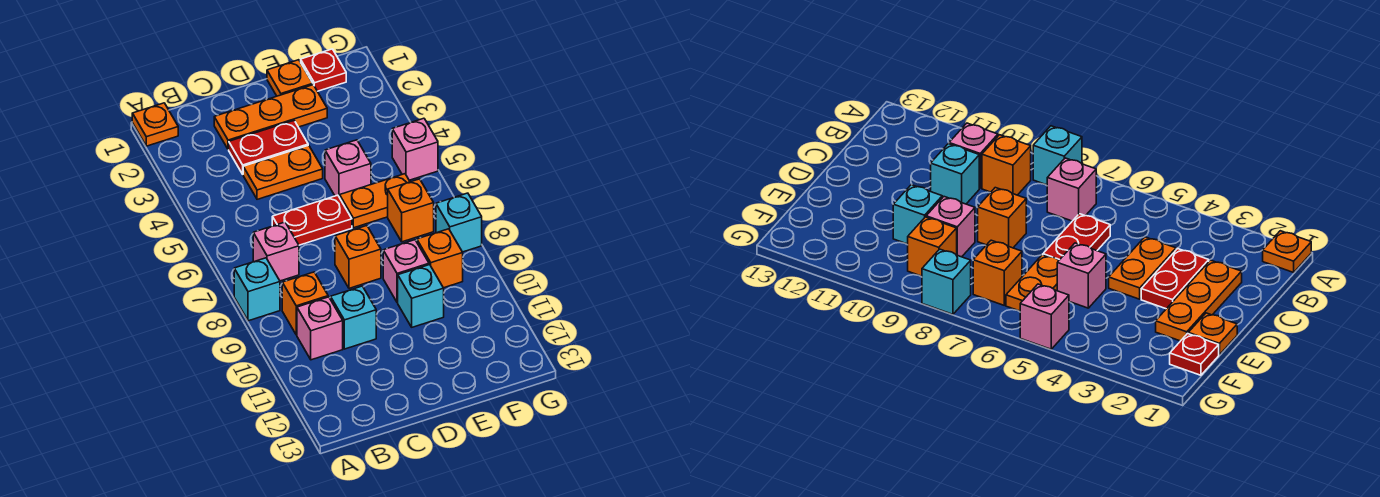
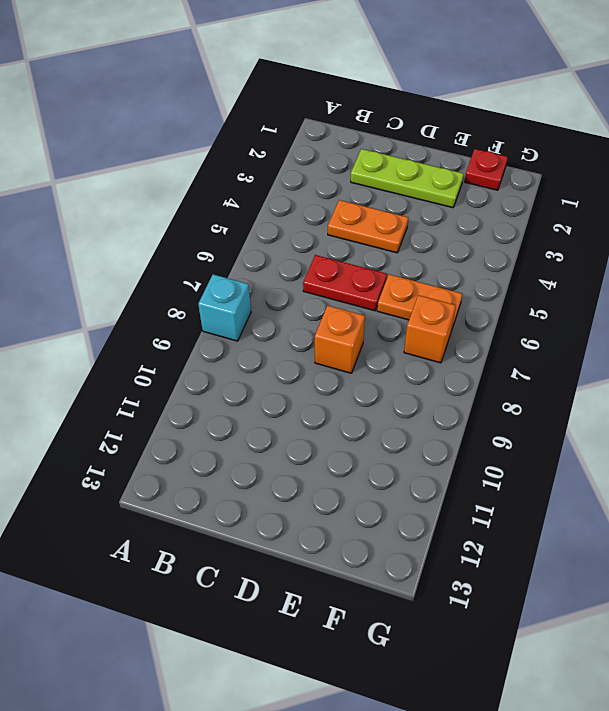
lime 1x3 plate [351,149,464,208] -> orange 1x3 plate [214,85,327,150]
none -> orange 1x1 plate [132,103,178,146]
none -> pink 1x1 brick [253,222,299,281]
none -> orange 1x1 brick [282,272,328,335]

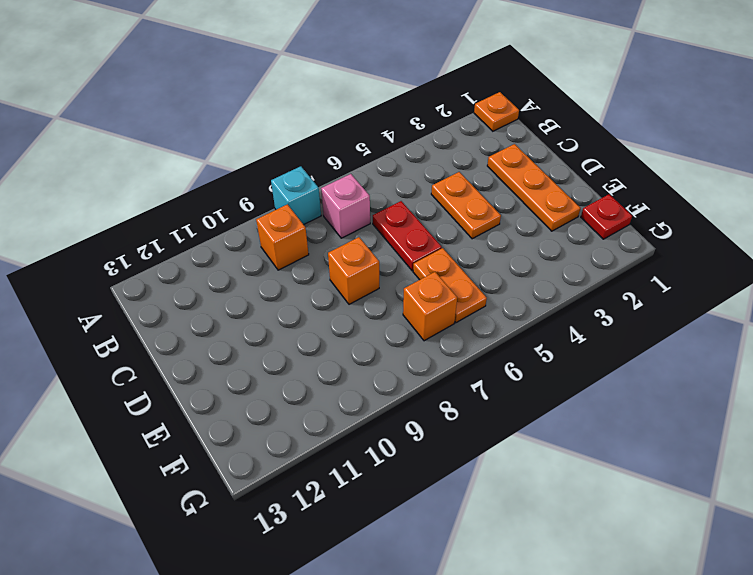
none -> pink 1x1 brick [297,297,343,360]
none -> red 1x2 plate [229,121,308,174]
none -> cyan 1x1 brick [331,286,376,349]

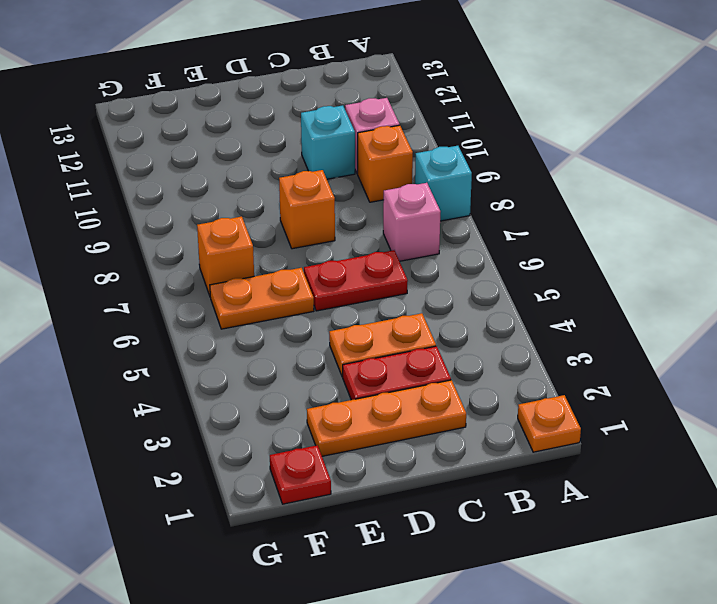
none -> orange 1x1 plate [267,60,313,96]
none -> pink 1x1 brick [325,140,371,197]
none -> pink 1x1 brick [383,240,429,303]

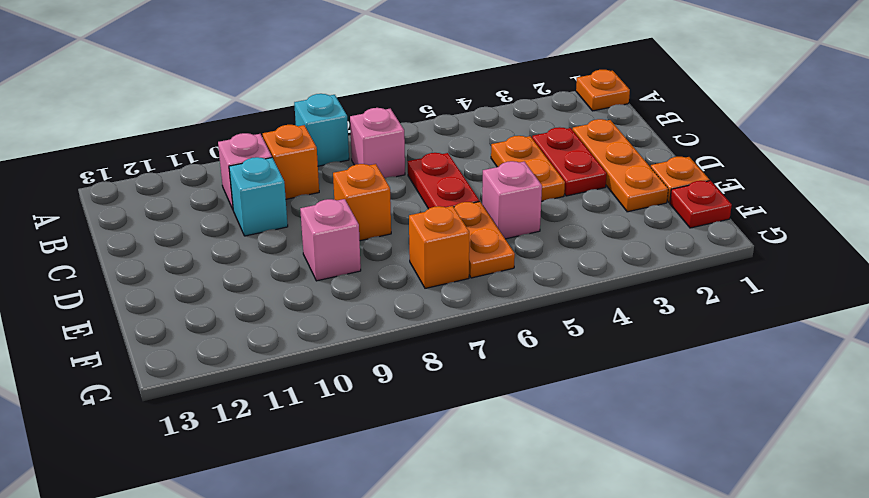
none -> cyan 1x1 brick [398,265,444,327]
none -> orange 1x1 brick [417,229,463,288]
none -> pink 1x1 brick [392,118,438,180]

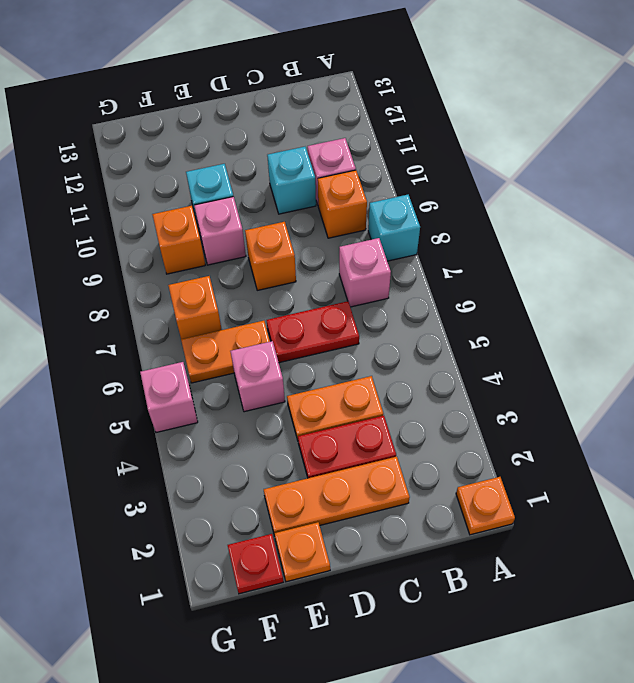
none -> cyan 1x1 brick [436,193,482,252]

